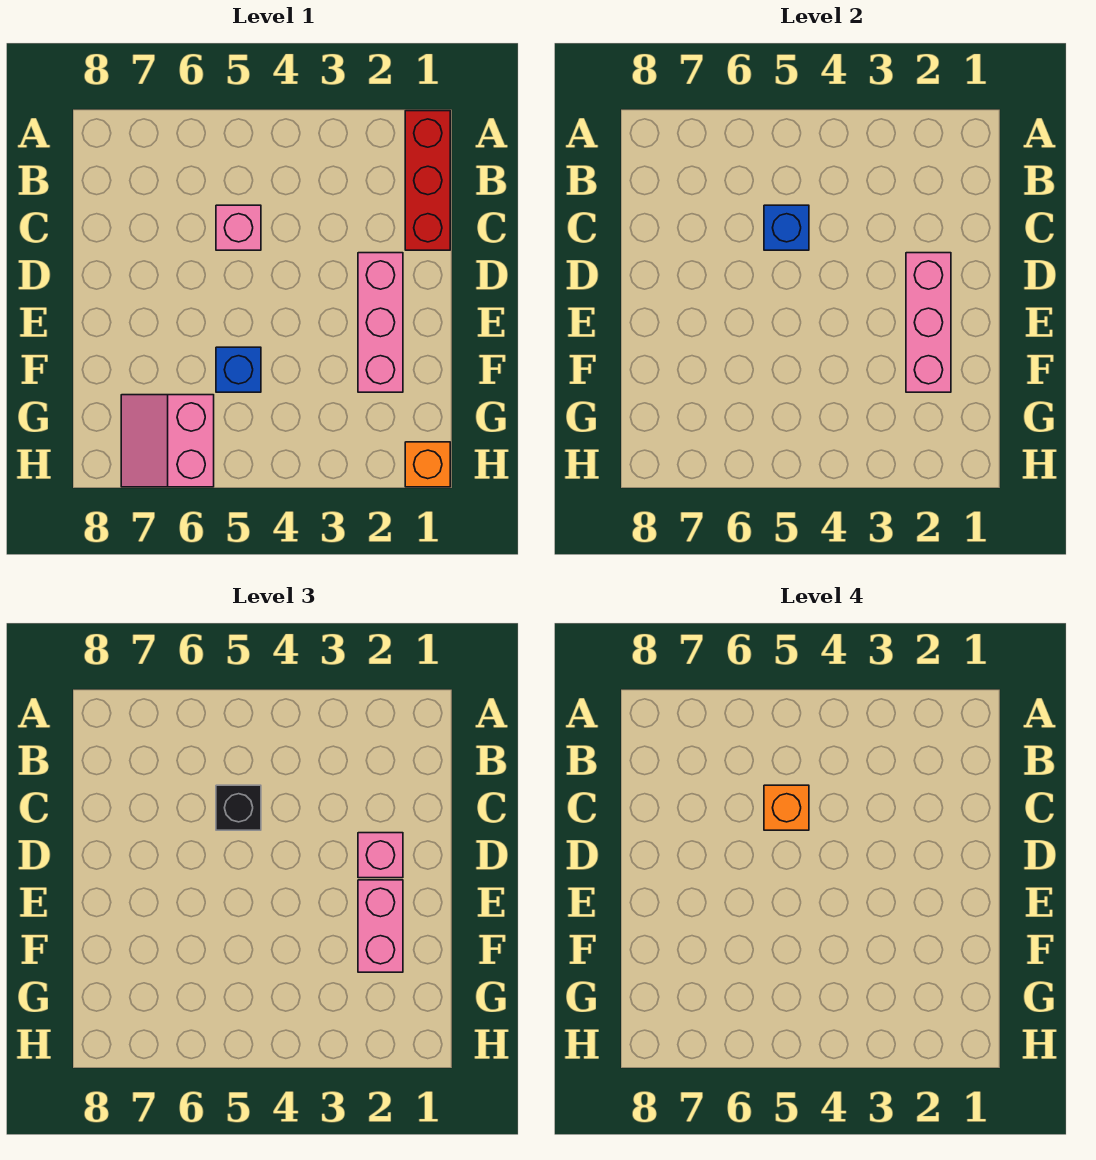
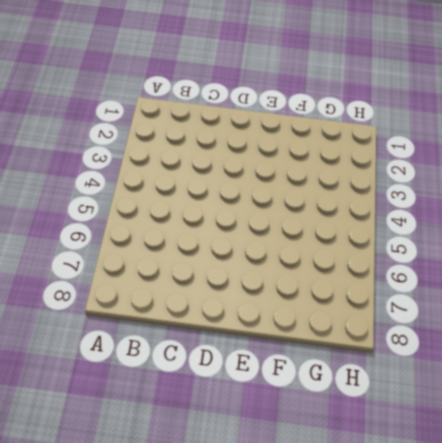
none -> red 1x3 brick [405,111,450,250]
none -> pink 1x1 brick [216,205,261,250]
none -> pink 1x3 brick [358,253,403,392]

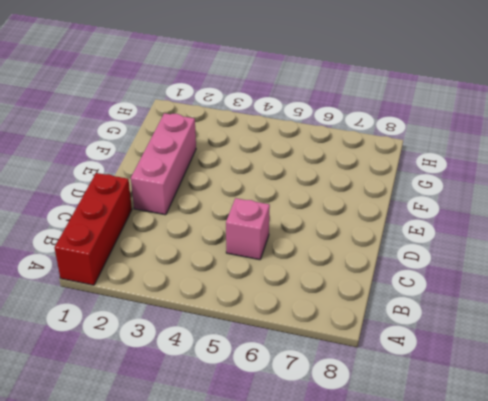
none -> blue 1x1 brick [216,347,261,392]
none -> pink 2x2 slope [121,395,214,487]
none -> orange 1x1 brick [405,442,450,487]

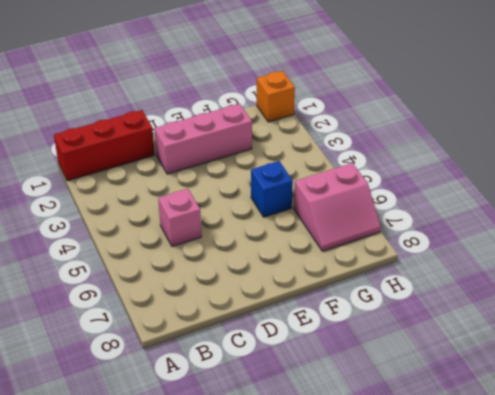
none -> blue 1x1 brick [764,205,809,250]
none -> pink 1x3 brick [906,253,951,392]
none -> black 1x1 brick [216,785,261,830]

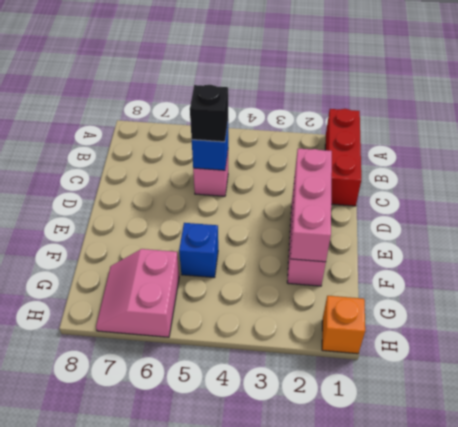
none -> pink 1x1 brick [358,833,403,878]
none -> pink 1x2 brick [358,880,403,972]
none -> orange 1x1 brick [764,785,809,830]

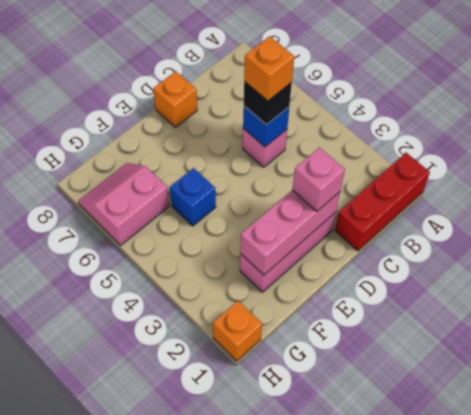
orange 1x1 brick [153,71,197,127] -> none
none -> pink 1x2 brick [358,880,403,972]

